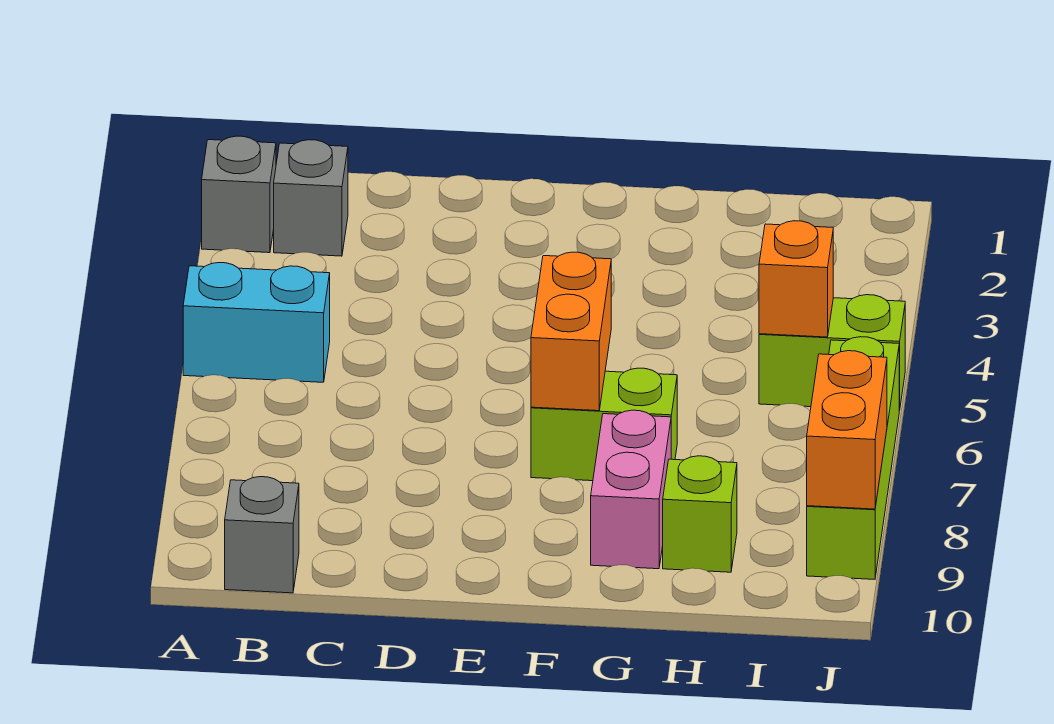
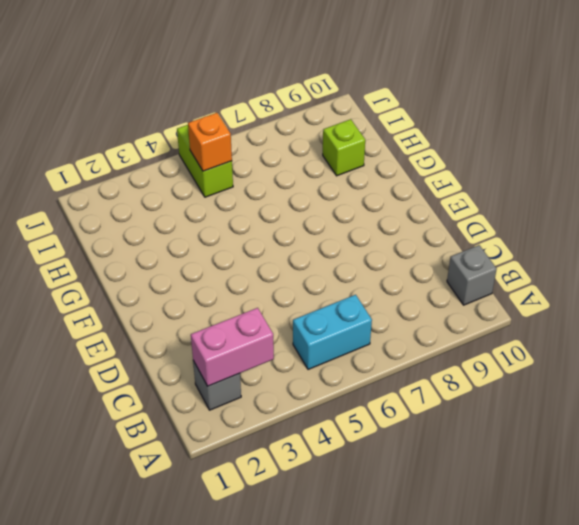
pink 1x2 brick [191,308,274,386] -> pink 1x2 brick moved to [591,410,671,569]
cyan 1x2 brick [293,295,372,369] -> cyan 1x2 brick turned to [183,263,330,382]
none -> grey 1x1 brick [202,136,276,253]
none -> lime 1x2 brick [531,368,677,481]
none -> lime 1x4 brick [807,337,899,579]

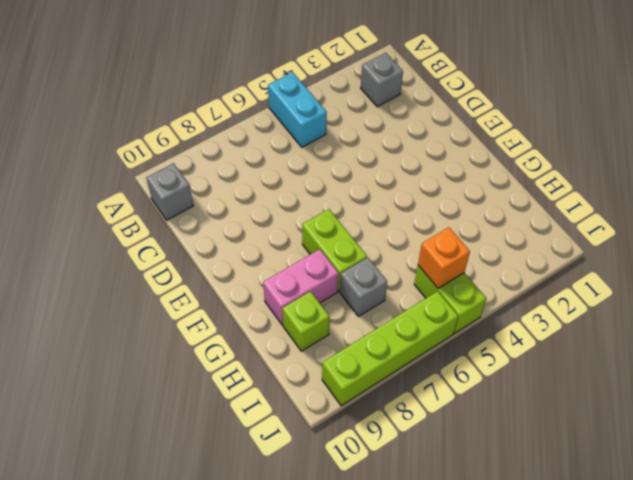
grey 1x1 brick [340,258,387,316] -> grey 1x1 brick moved to [202,136,276,253]
none -> orange 1x2 brick [531,252,611,411]
none -> orange 1x2 brick [807,351,887,509]

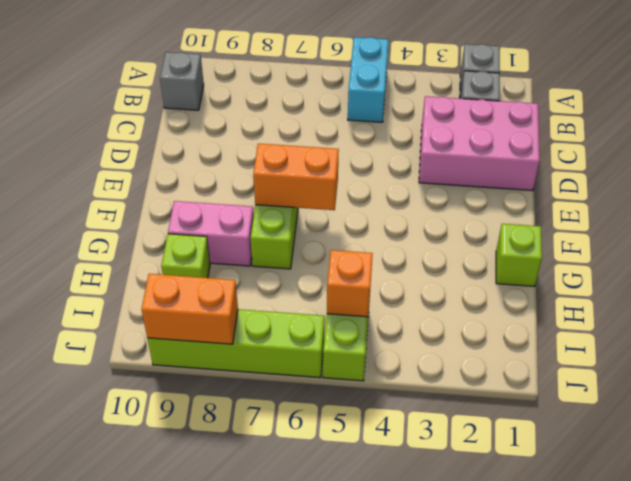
pink 2x3 brick [419,96,540,191] -> none
lime 1x1 brick [496,224,542,286] -> none

